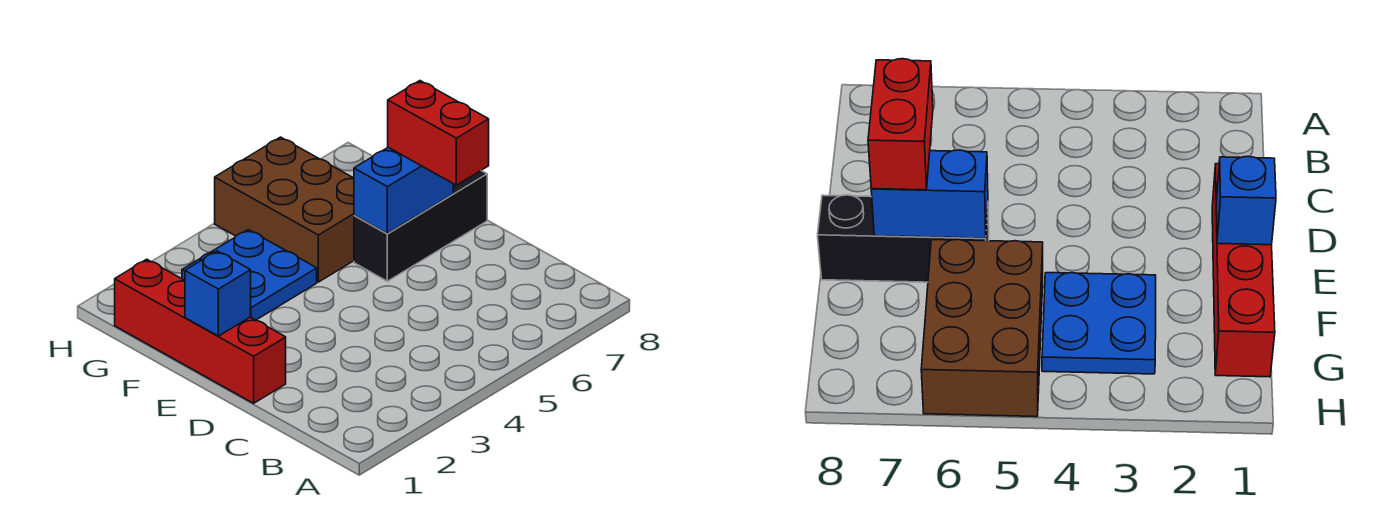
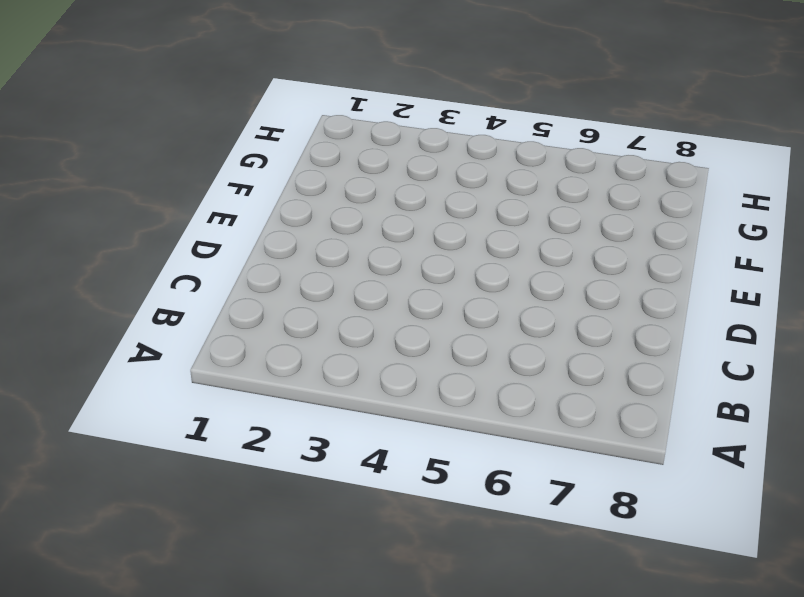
none -> red 1x4 brick [115,259,286,403]
none -> black 1x3 brick [354,171,487,281]

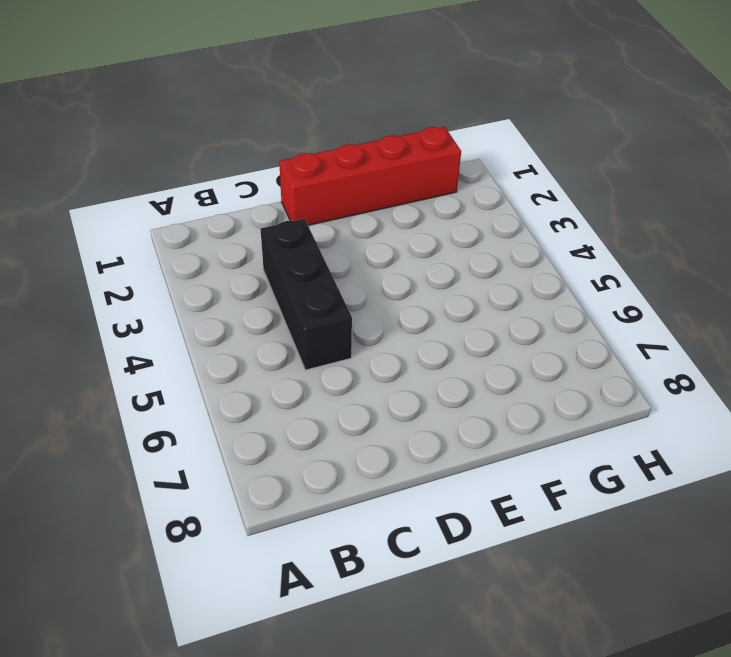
black 1x3 brick [260,219,352,370] -> black 1x3 brick moved to [354,171,487,281]
none -> blue 2x2 plate [182,230,317,320]
none -> brown 2x3 brick [215,137,354,282]

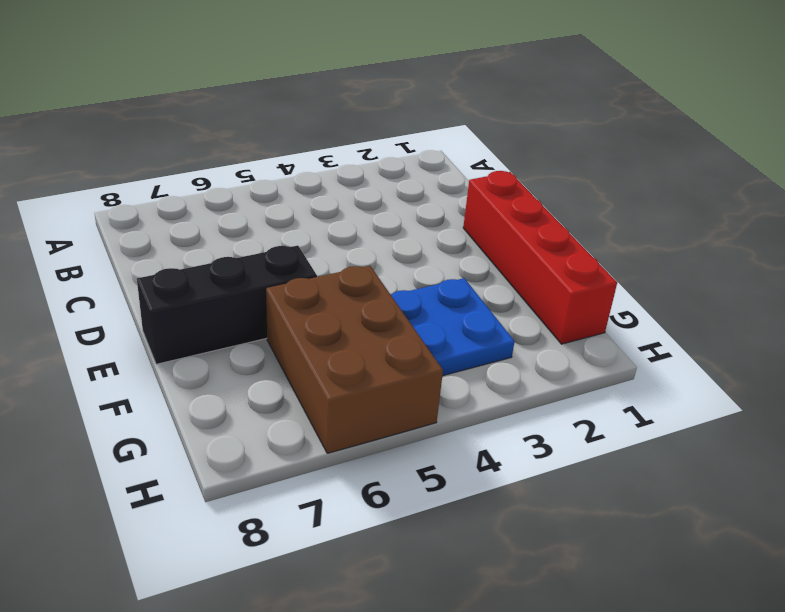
none -> blue 1x1 brick [185,251,251,336]
none -> blue 1x2 brick [354,147,453,234]

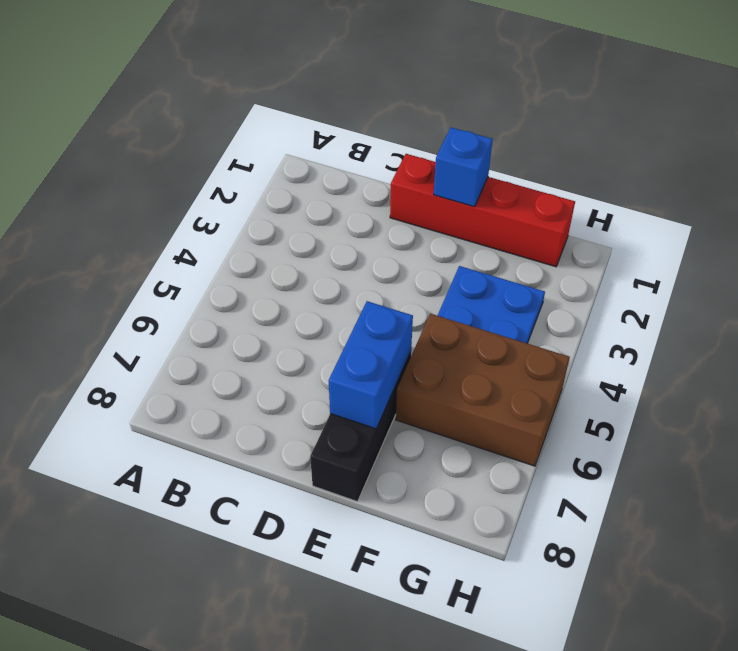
none -> red 1x2 brick [388,81,489,185]

